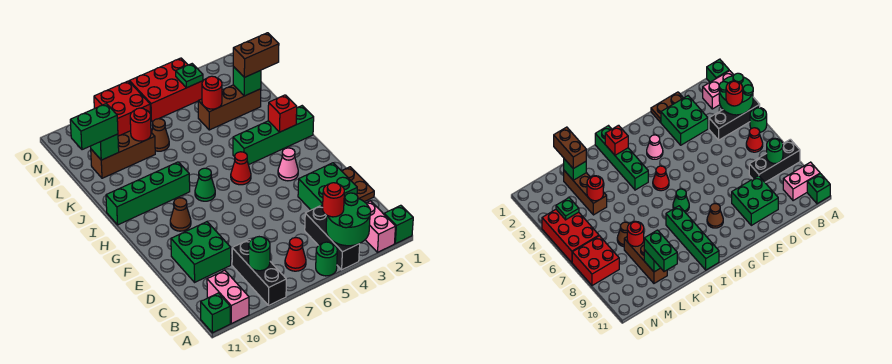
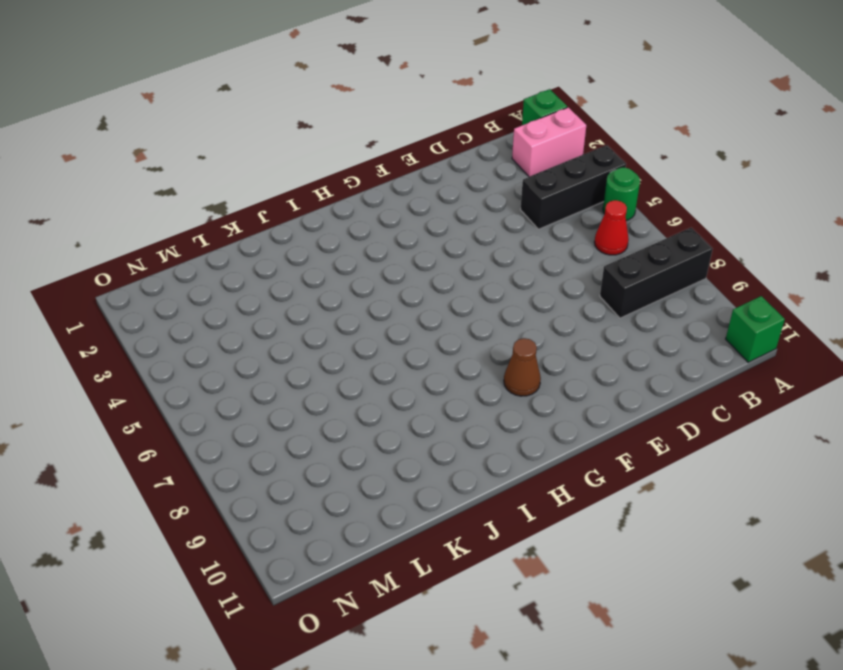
none -> pink 1x2 brick [207,270,249,324]
none -> brown 1x2 plate [342,167,374,202]
none -> green 2x2 brick [298,163,357,210]
none -> green 2x2 brick [171,222,231,282]

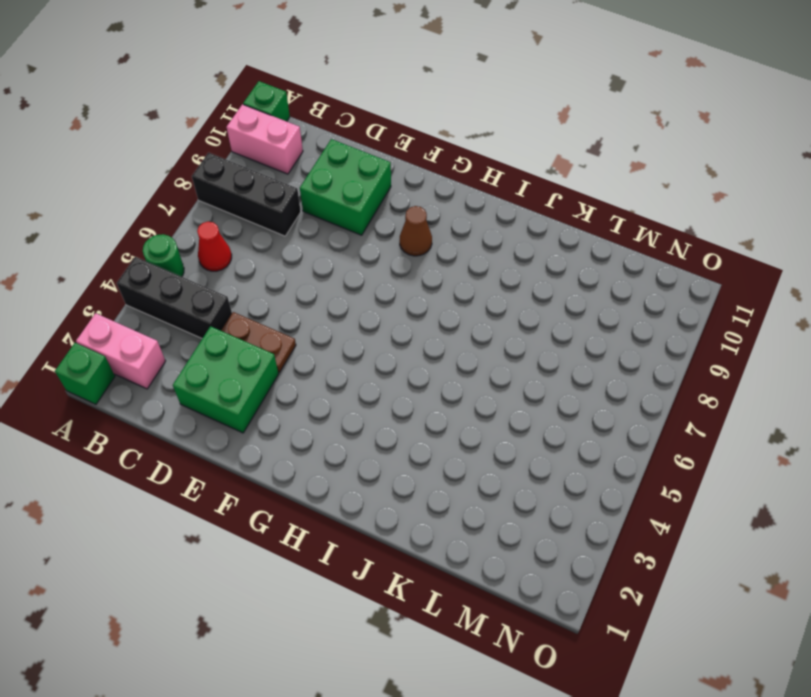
brown 1x2 plate [221,312,296,373] -> brown 1x2 plate moved to [342,167,374,202]
none -> pink 1x1 cone [278,148,298,181]
none -> red 1x1 cone [231,152,251,185]
none -> green 1x1 cone [195,168,215,201]
none -> green 1x4 brick [233,106,314,165]

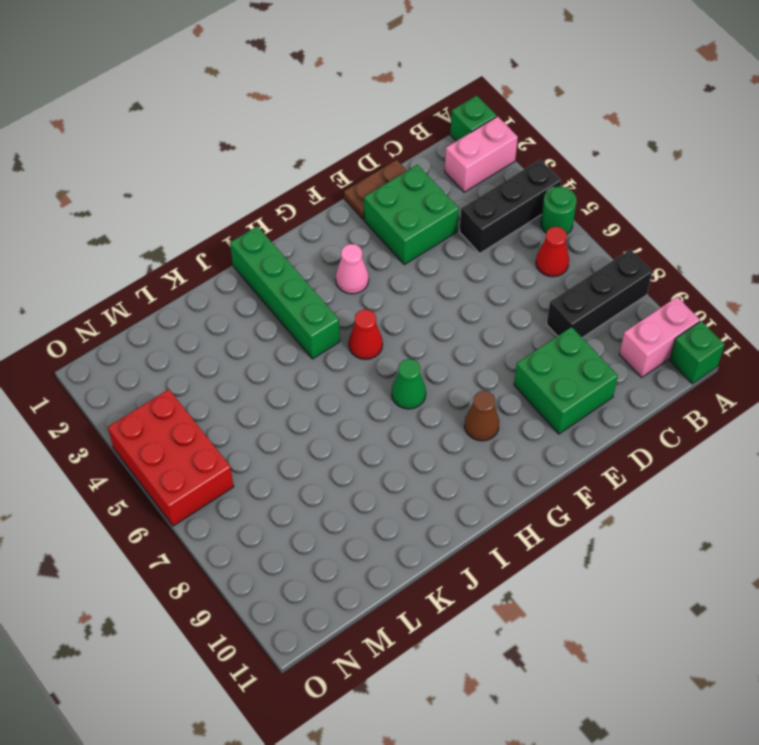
none -> green 1x4 brick [106,162,190,225]
none -> brown 1x3 brick [198,85,261,130]
none -> brown 1x1 cone [151,119,169,151]
none -> brown 1x3 brick [91,131,155,178]

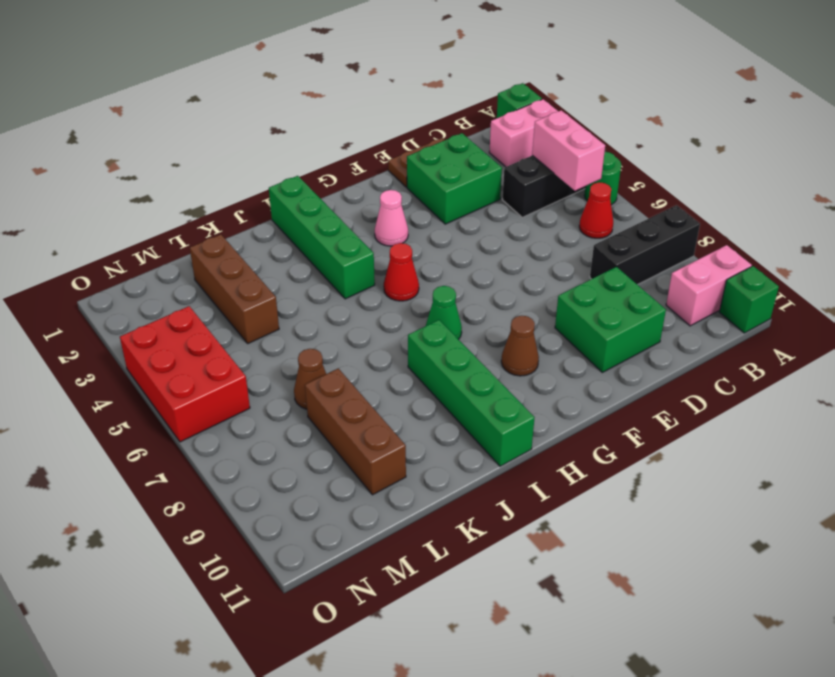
pink 1x2 brick [532,110,605,191] -> green 2x2 round brick [326,193,371,246]
none -> red 2x2 brick [94,81,151,136]
none -> green 1x1 round brick [249,237,270,271]
none -> red 1x1 brick [268,95,297,132]
none -> green 1x1 brick [233,67,261,96]

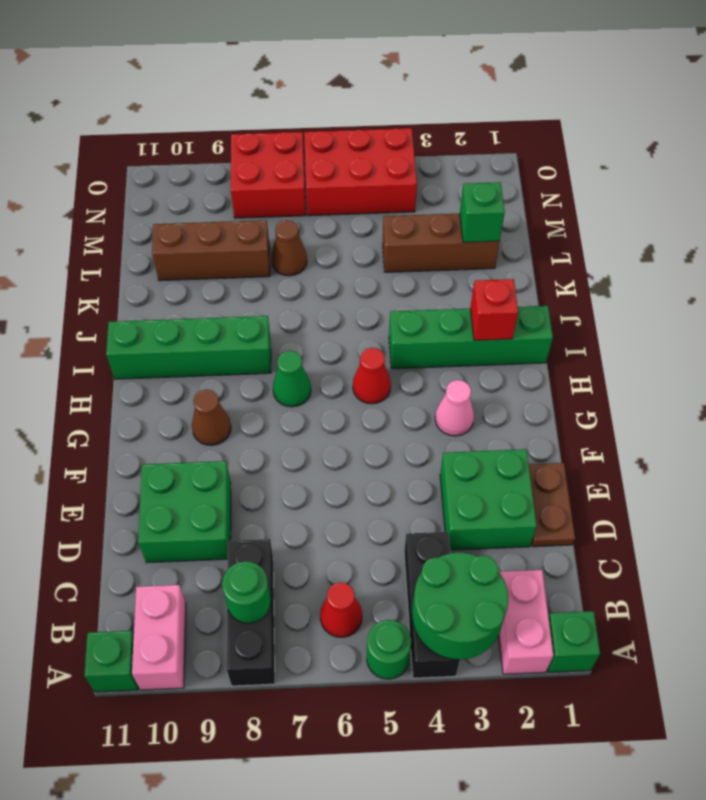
none -> red 1x1 round brick [202,76,222,109]
none -> red 1x1 round brick [130,108,151,141]
none -> green 1x1 brick [91,134,119,160]
none -> green 1x1 plate [176,64,203,88]

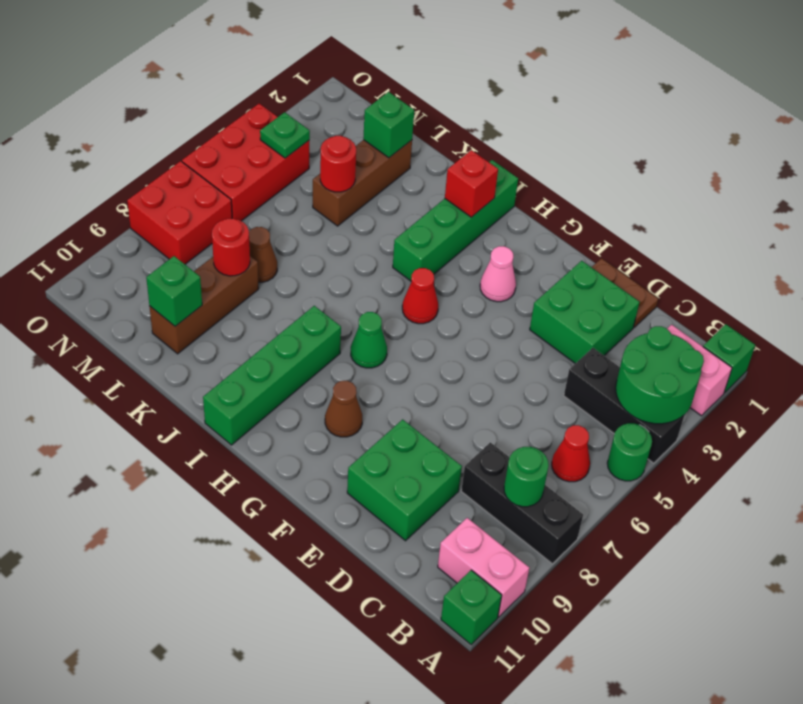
none -> red 1x1 round brick [323,183,344,217]
none -> brown 1x2 brick [233,33,279,77]
none -> green 1x2 brick [70,104,118,150]

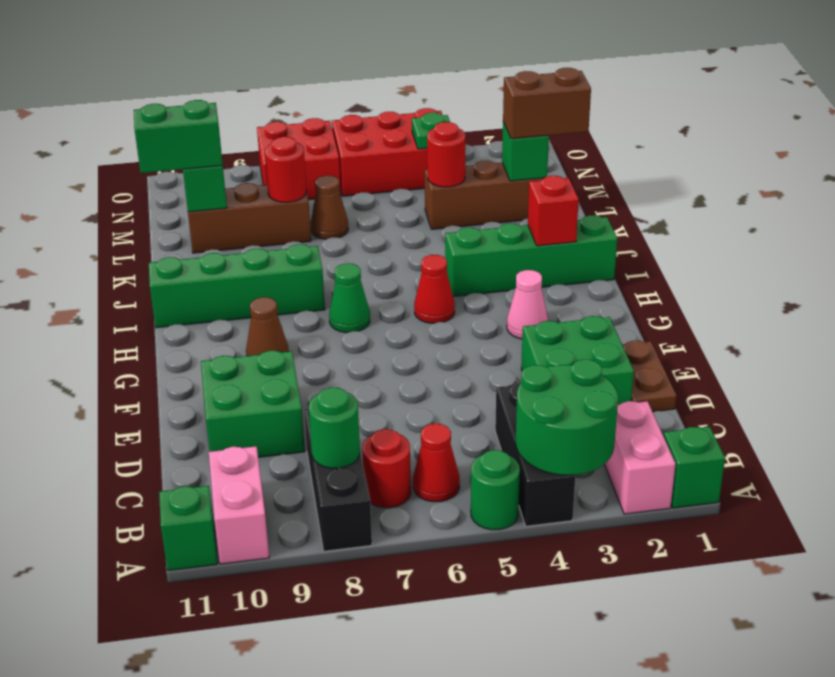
red 1x1 round brick [362,429,411,508] -> red 1x1 round brick moved to [323,183,344,217]

